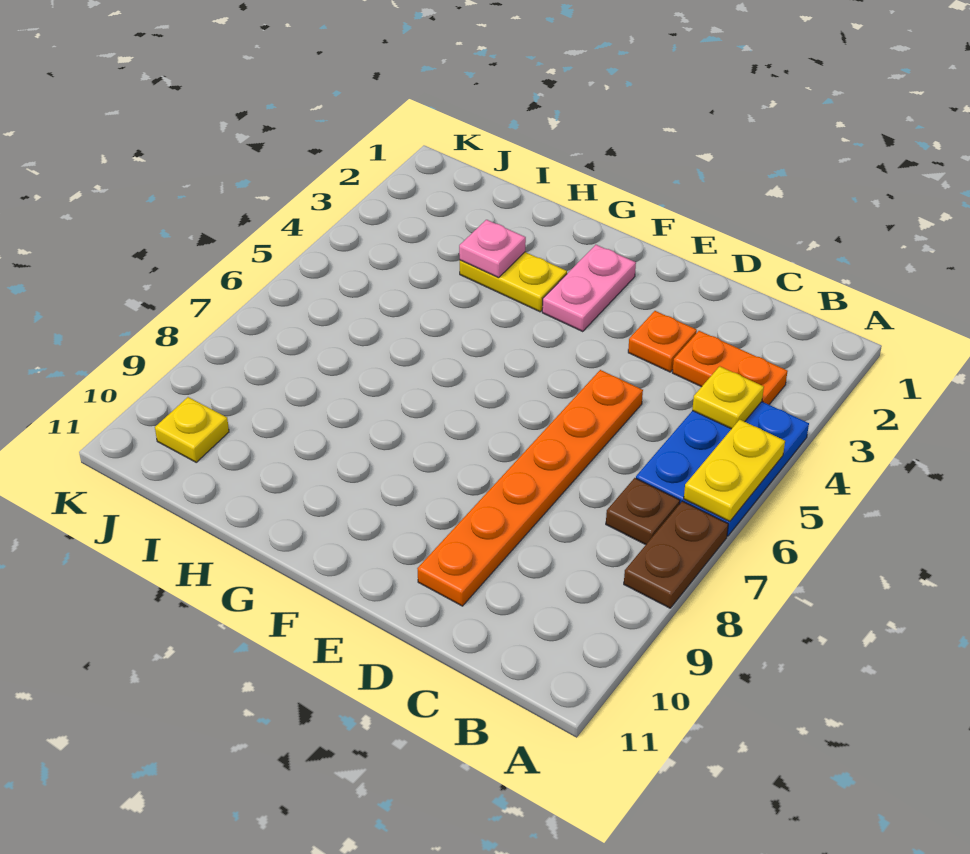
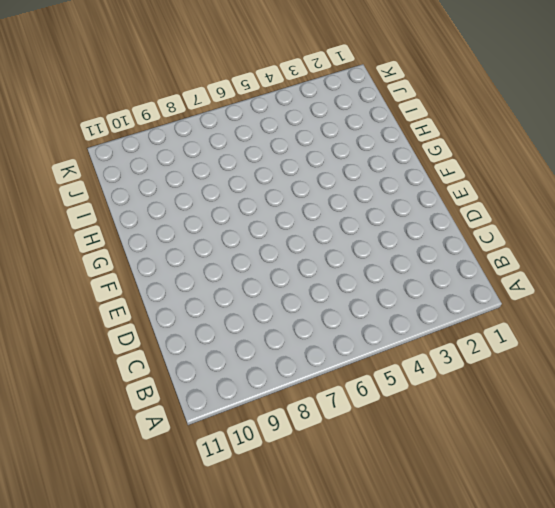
none -> blue 2x3 plate [636,402,809,536]
none -> brown 1x2 plate [624,501,728,608]
none -> orange 1x2 plate [672,331,788,405]

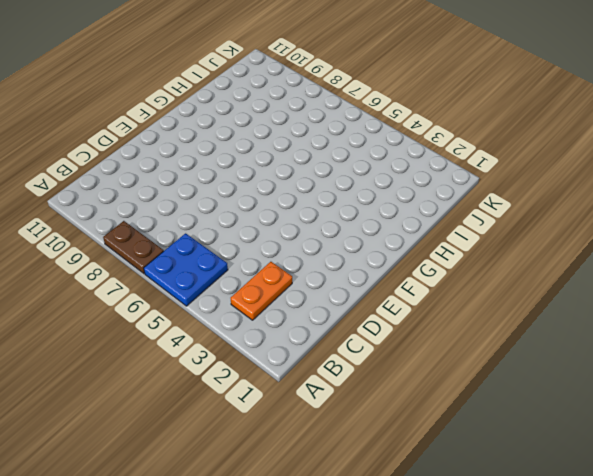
blue 2x2 plate [144,233,228,306] -> blue 2x3 plate [636,402,809,536]
none -> brown 1x1 plate [606,478,680,545]
none -> orange 1x1 plate [628,311,697,372]
none -> orange 1x6 plate [417,370,643,606]

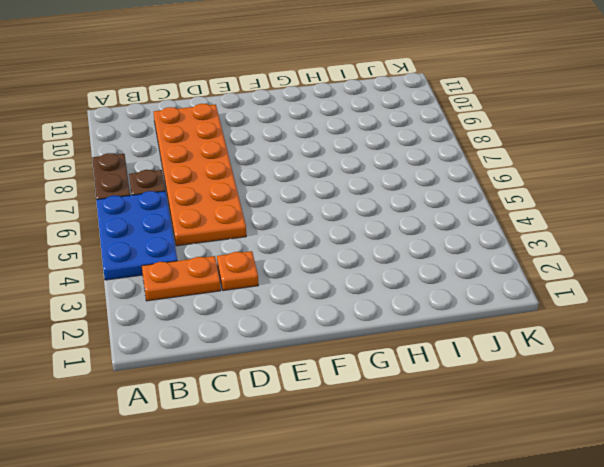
orange 2x6 plate [154,104,246,246] -> orange 1x6 plate [417,370,643,606]
none -> pink 1x2 plate [542,245,636,332]
none -> yellow 1x2 plate [460,252,567,312]
none -> yellow 1x1 plate [155,397,229,462]

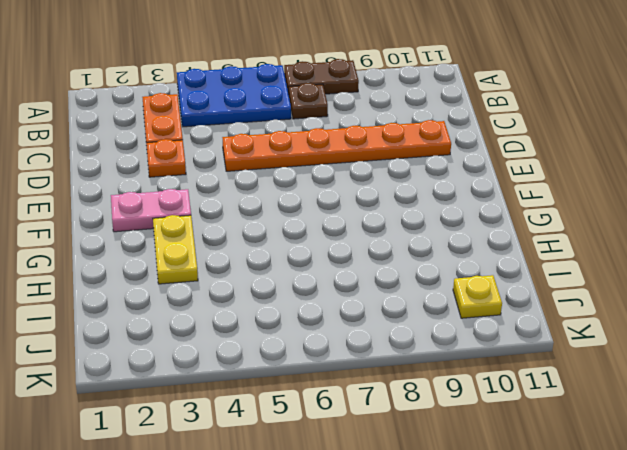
none -> yellow 1x2 plate [684,420,785,521]
none -> yellow 1x1 plate [692,366,764,429]
none -> pink 1x1 plate [459,220,526,278]

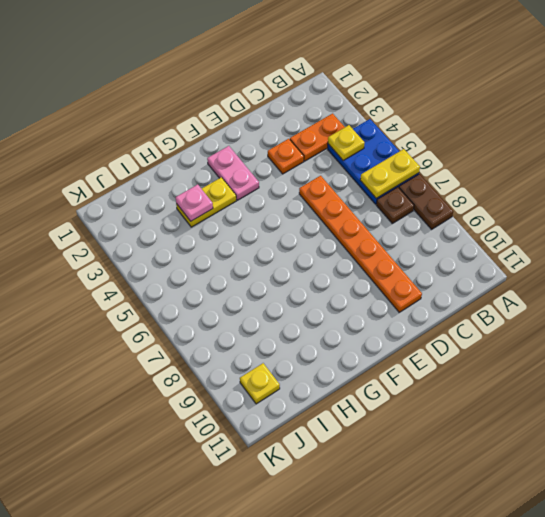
yellow 1x2 plate [360,149,420,198] -> yellow 1x2 plate turned to [684,420,785,521]

